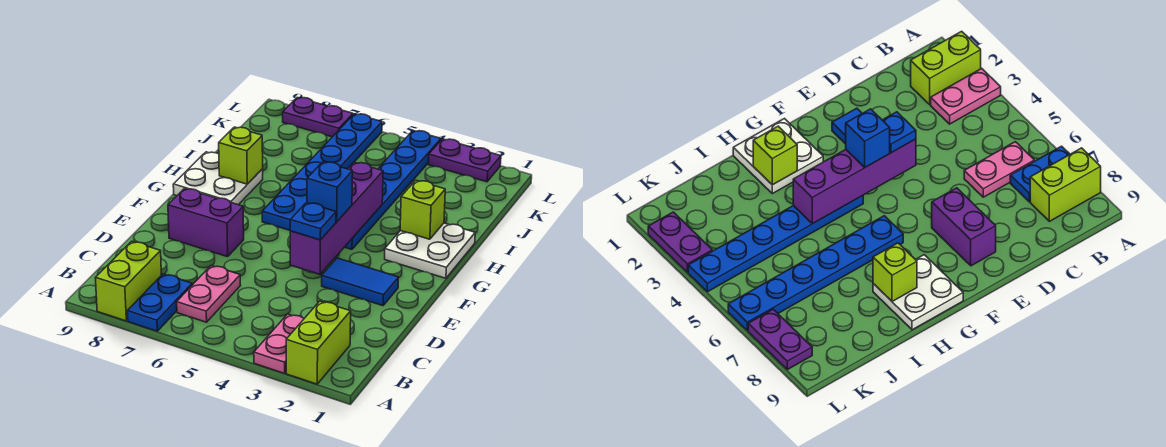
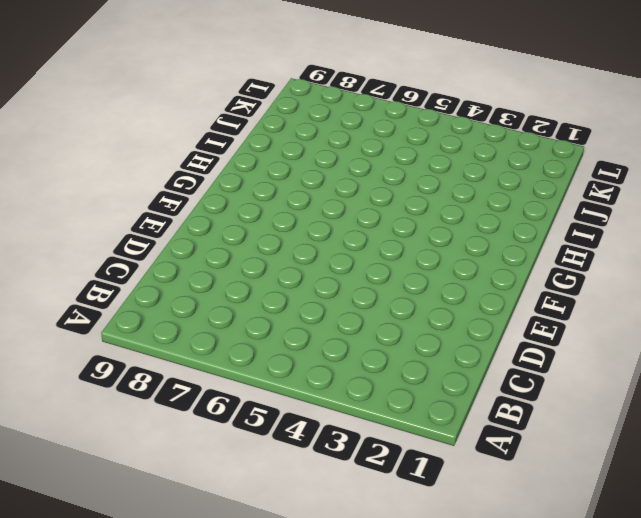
none -> lime 1x2 brick [286,301,351,384]
none -> pink 1x2 plate [254,314,304,373]
none -> blue 1x2 plate [127,274,192,331]

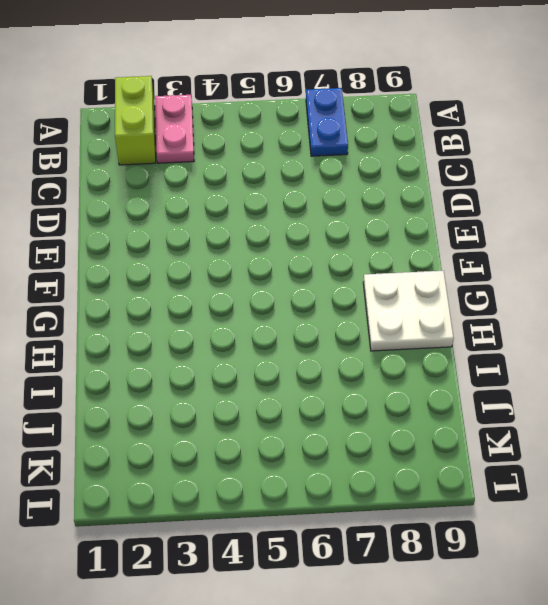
none -> lime 1x2 brick [95,241,161,321]
none -> pink 1x2 plate [177,265,240,322]
none -> blue 1x2 tile [322,258,399,306]

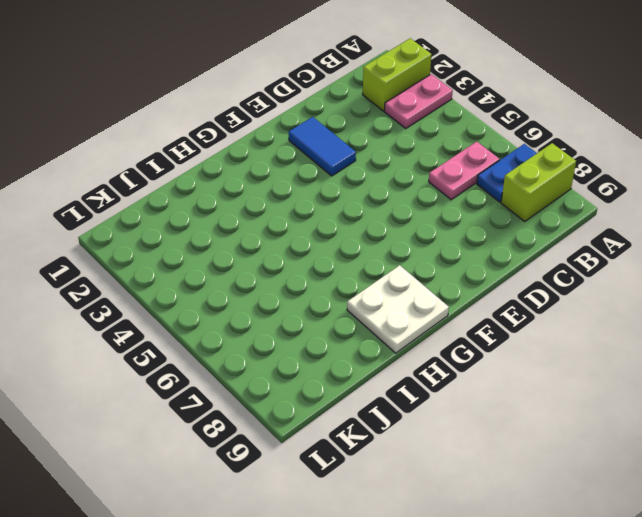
none -> purple 1x2 brick [168,188,244,257]
none -> white 2x2 plate [385,223,475,278]
none -> blue 1x6 plate [345,131,441,249]

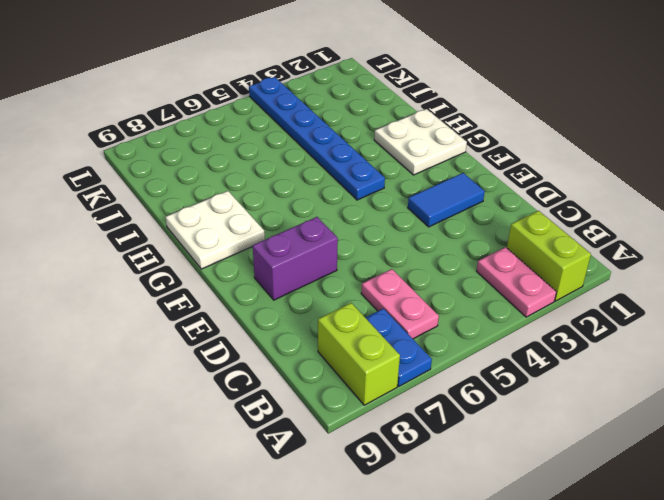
none -> blue 1x6 plate [262,114,382,230]
none -> purple 1x2 plate [428,139,501,182]
none -> purple 1x2 plate [283,97,353,137]

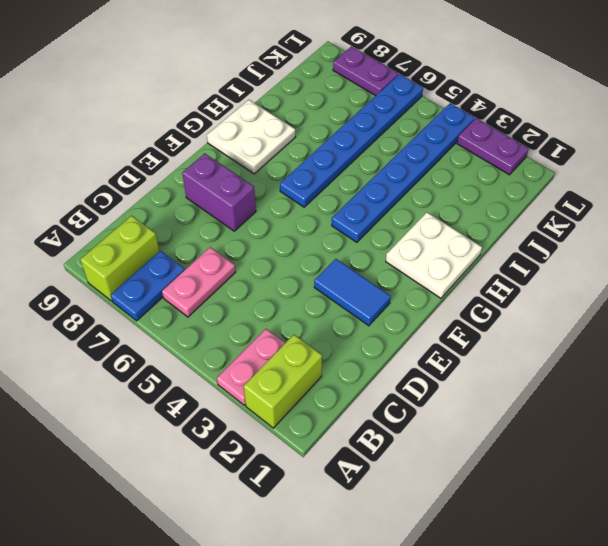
none -> purple 1x4 brick [290,162,383,274]
none -> lime 1x1 brick [400,180,445,239]
none -> lime 1x1 brick [219,127,263,184]

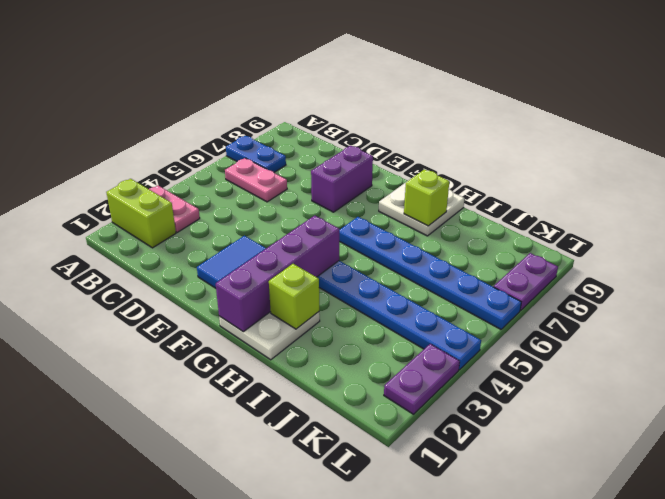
purple 1x4 brick [216,216,339,332] -> purple 1x4 brick turned to [290,162,383,274]
none -> lime 1x2 brick [95,241,161,321]
none -> blue 1x1 plate [290,203,336,240]
none -> blue 1x1 brick [307,162,353,222]

